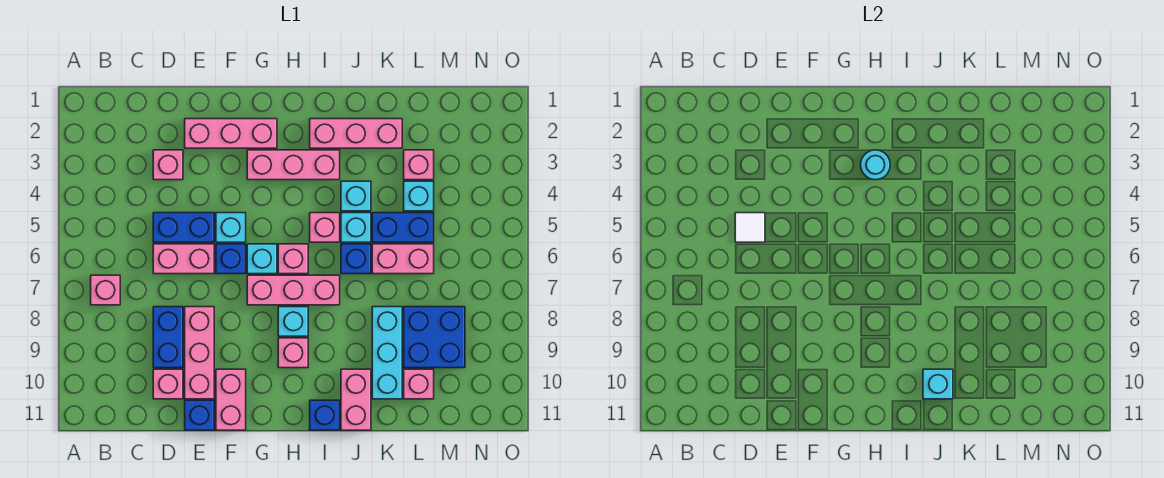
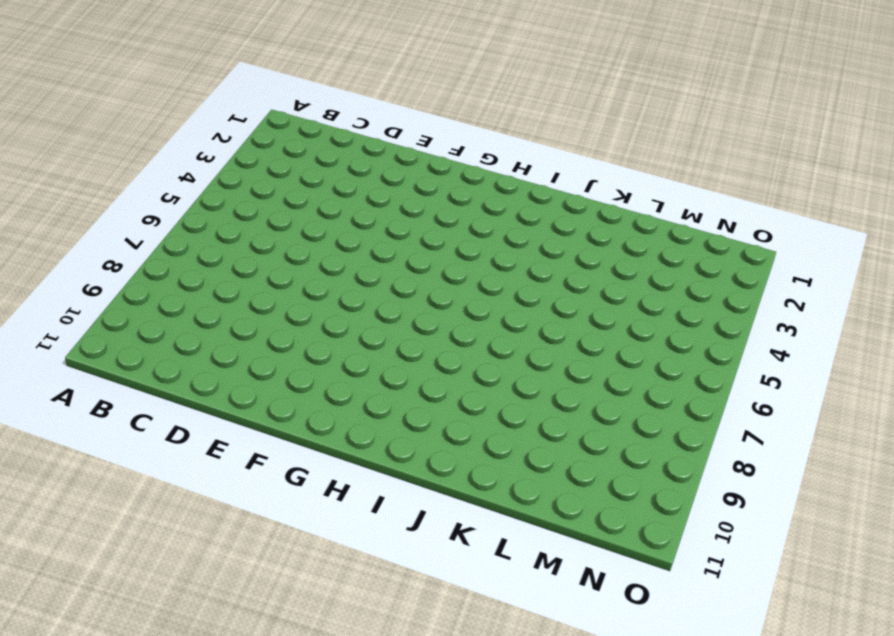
none -> pink 1x1 brick [91,275,120,305]
none -> pink 1x1 brick [153,150,183,180]
none -> blue 1x2 brick [153,213,214,242]
none -> pink 1x2 brick [153,244,214,274]

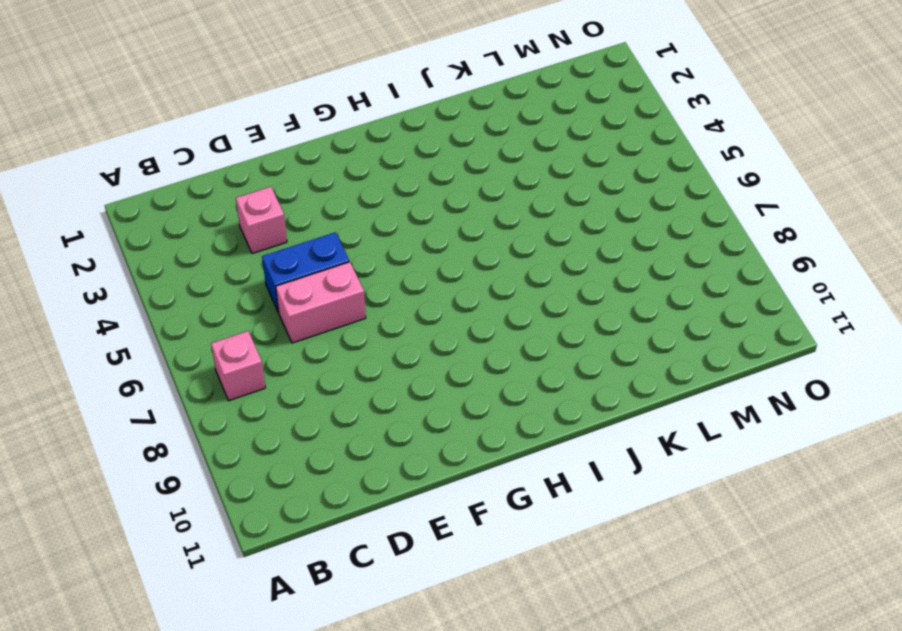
none -> blue 1x2 brick [153,307,183,368]
none -> pink 1x1 brick [153,369,183,399]
none -> pink 1x3 brick [185,119,277,148]
none -> pink 1x3 brick [185,307,214,399]

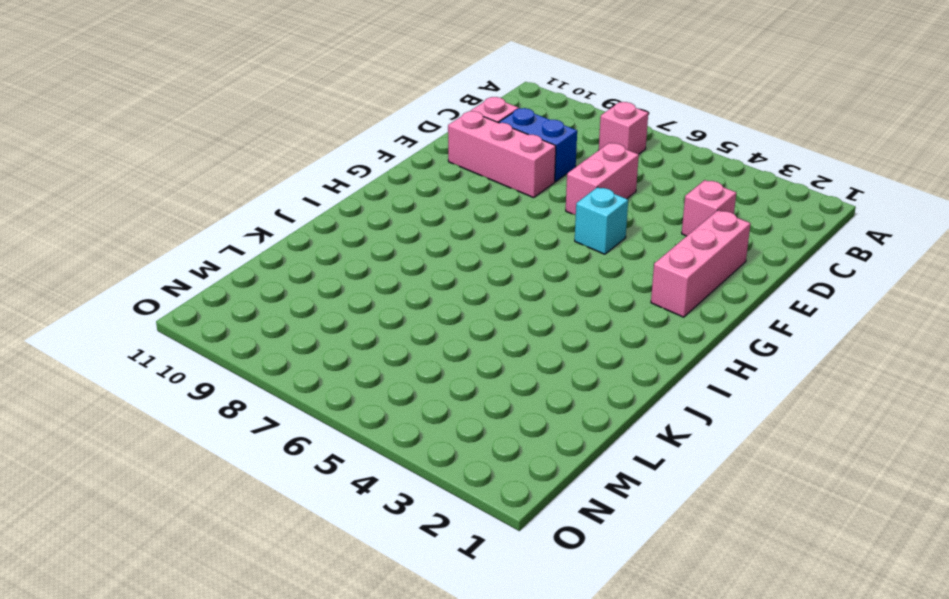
none -> blue 1x2 brick [153,213,214,242]
none -> blue 1x1 brick [185,400,214,430]
none -> blue 1x1 brick [216,244,246,274]
none -> pink 1x2 brick [216,369,246,430]

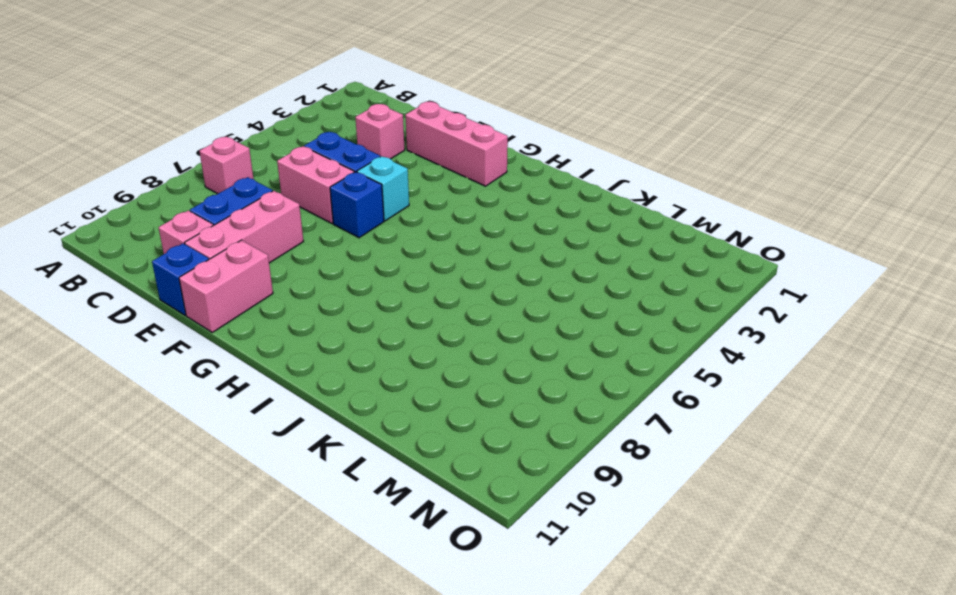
none -> pink 1x3 brick [247,150,340,180]
none -> cyan 1x1 brick [247,244,277,274]
none -> pink 1x3 brick [247,275,340,305]
none -> pink 1x1 brick [278,244,308,274]

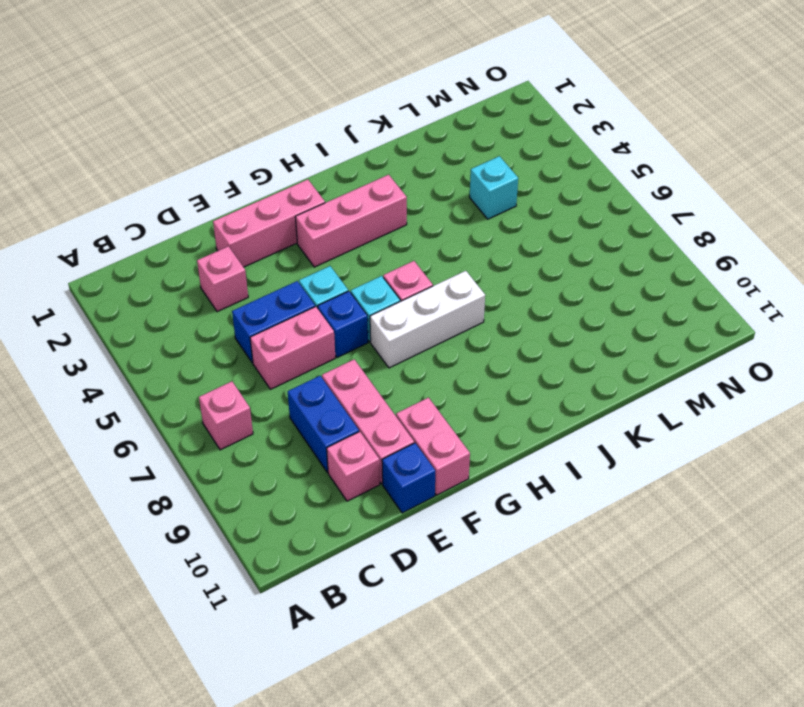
white 1x3 brick [370,271,485,368] -> pink 1x3 brick [247,275,340,305]
none -> cyan 1x1 brick [278,307,308,336]
none -> pink 1x1 brick [278,338,308,368]
none -> pink 1x3 brick [310,119,402,148]
none -> pink 1x1 brick [310,213,340,242]

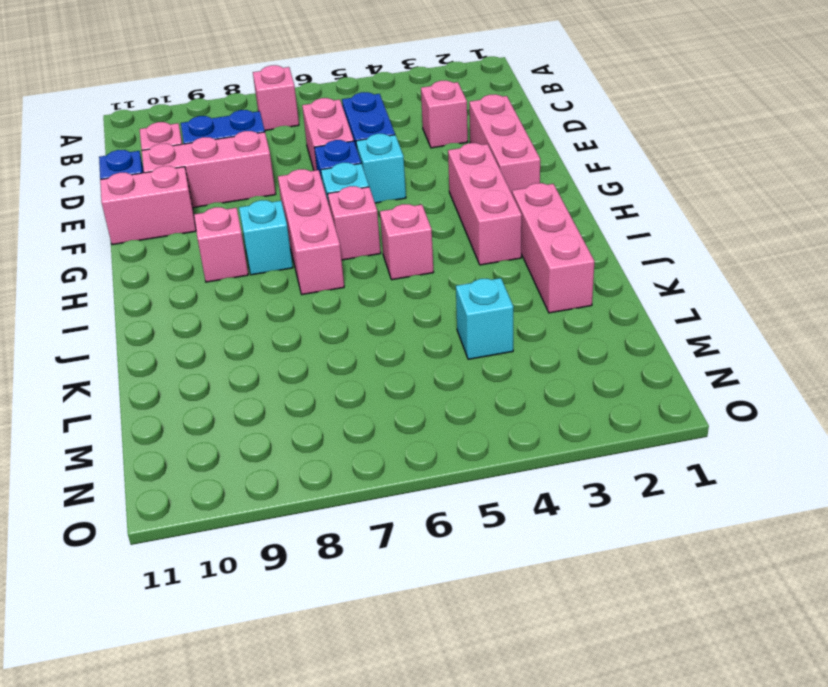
none -> blue 1x1 brick [310,400,340,430]
none -> cyan 1x1 brick [341,181,371,211]
none -> cyan 1x1 brick [341,213,371,242]
none -> blue 1x1 brick [341,244,371,274]

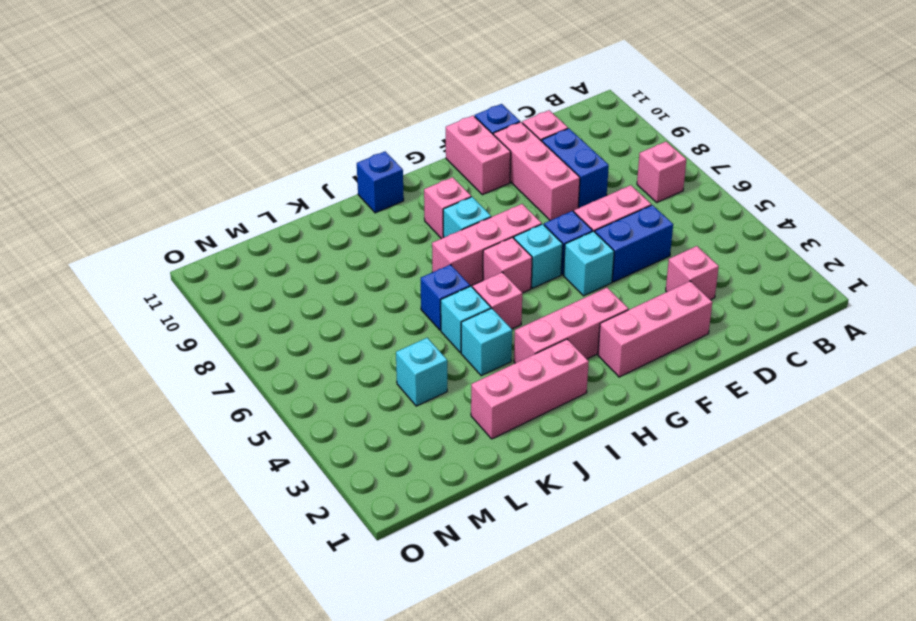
none -> pink 1x2 brick [341,369,371,430]
none -> blue 1x2 brick [372,213,434,242]
none -> pink 1x2 brick [372,244,434,274]
none -> cyan 1x3 brick [372,307,402,399]

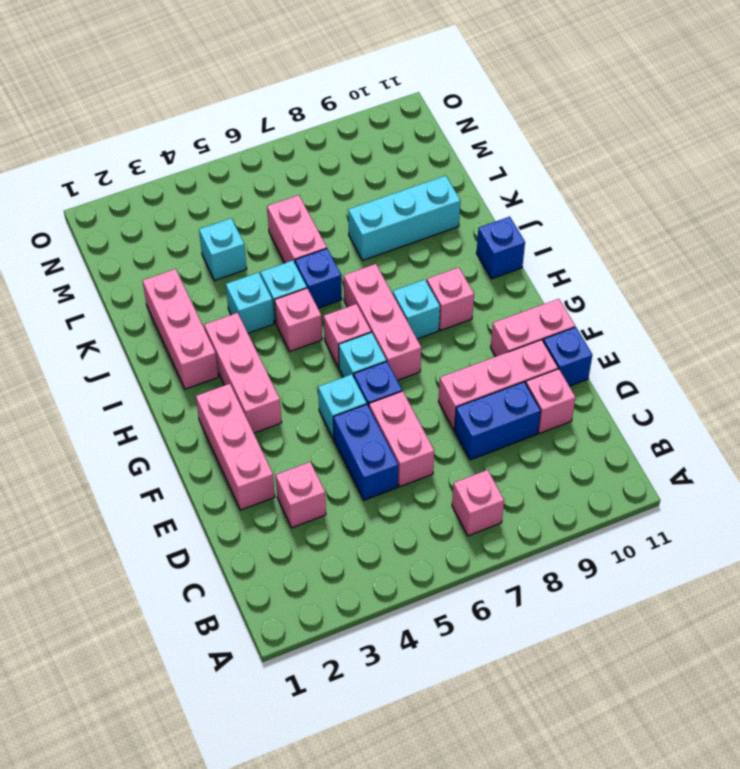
none -> pink 1x2 brick [341,369,371,430]
none -> blue 1x2 brick [372,213,434,242]
none -> pink 1x1 brick [404,150,434,180]
none -> blue 2x2 brick [404,307,465,368]

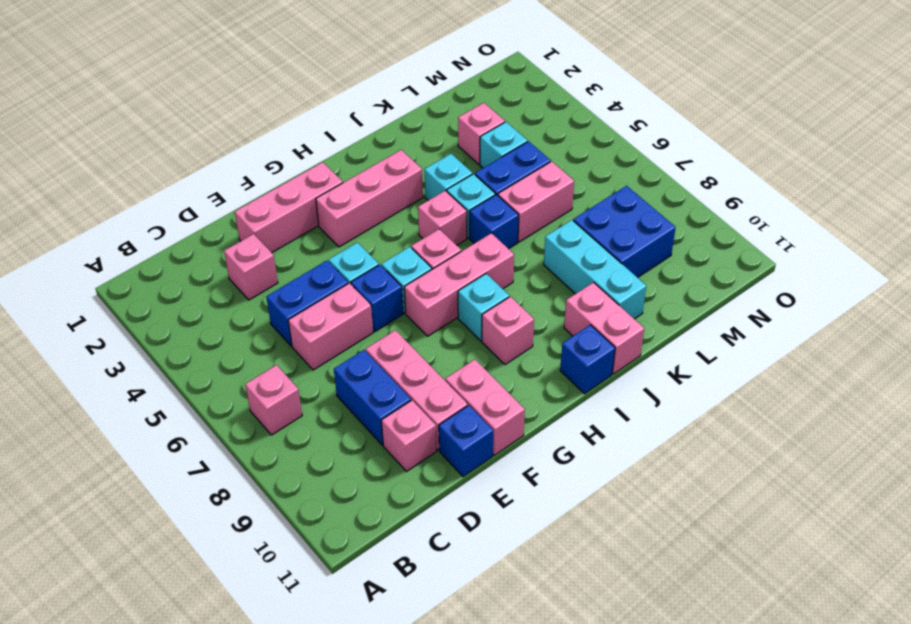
none -> pink 1x3 brick [310,119,402,148]
none -> pink 1x1 brick [404,369,434,399]
none -> white 1x1 tile [735,213,765,242]
none -> cyan 1x1 round brick [861,150,890,180]

